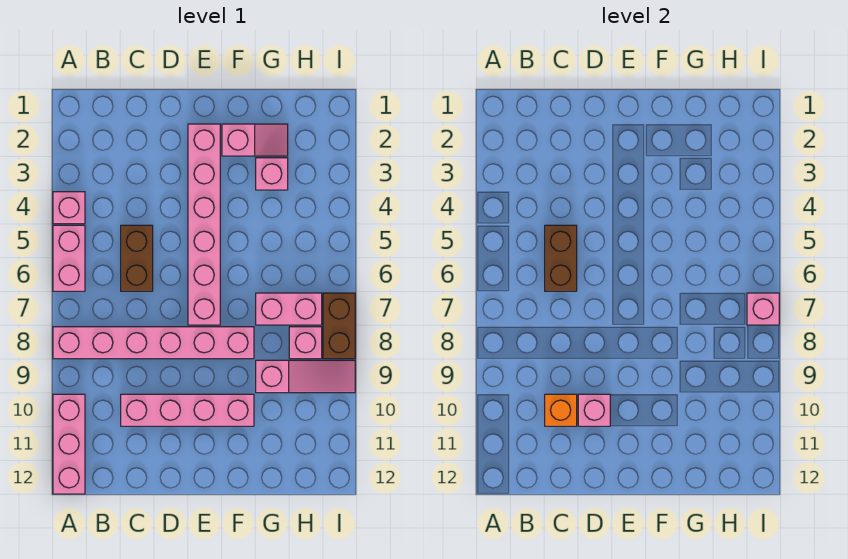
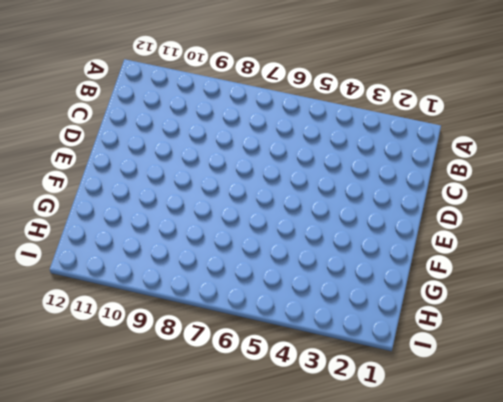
none -> pink 1x1 brick [53,192,85,224]
none -> pink 1x2 brick [53,225,85,291]
none -> pink 1x6 brick [53,327,254,359]

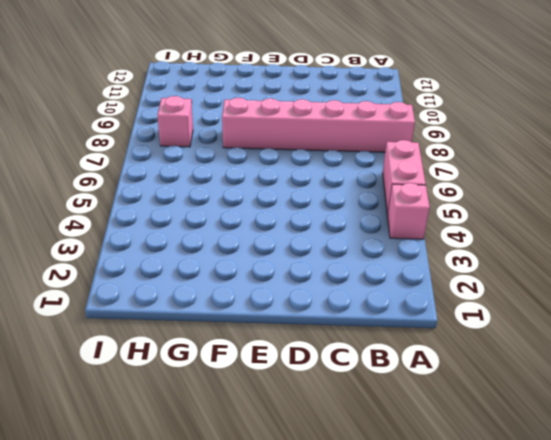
none -> pink 1x3 brick [53,394,85,494]
none -> brown 1x2 brick [121,225,153,291]
none -> pink 1x4 brick [121,394,254,426]

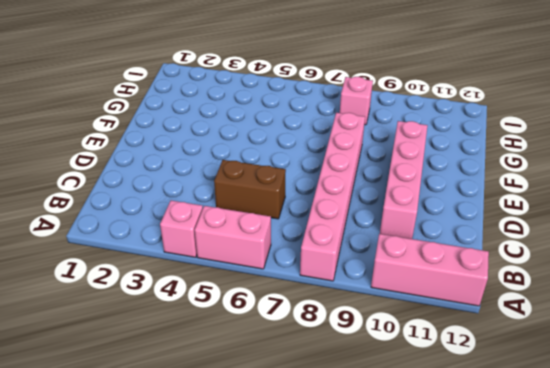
none -> pink 1x6 brick [188,124,220,325]
none -> pink 1x2 slope [222,124,288,156]
none -> pink 1x1 brick [256,158,288,190]

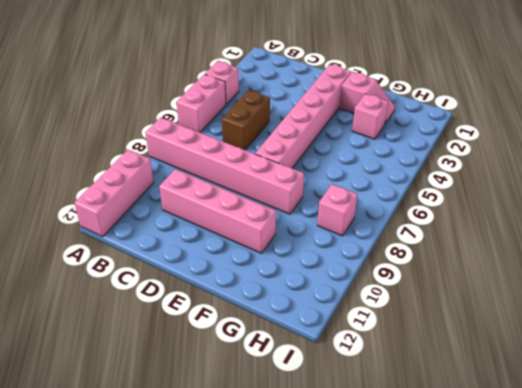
none -> pink 1x2 brick [256,293,322,325]
none -> pink 1x3 slope [256,360,355,393]
none -> brown 1x2 brick [323,293,355,359]

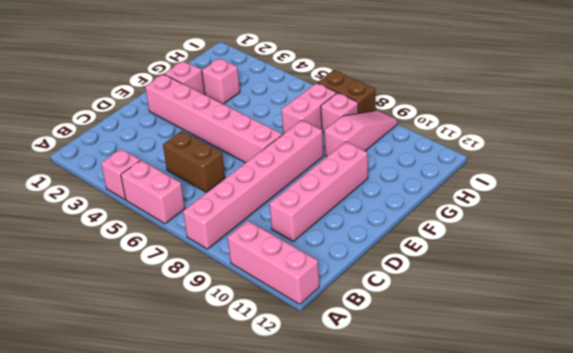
none -> brown 1x2 brick [545,225,577,291]
none -> orange 1x1 brick [545,394,577,426]
none -> pink 1x1 brick [578,394,610,426]

